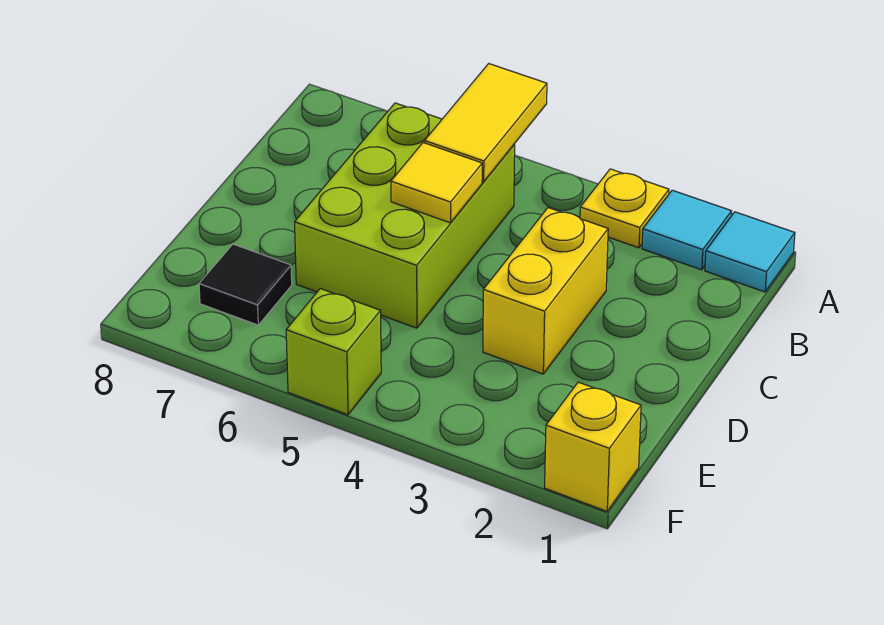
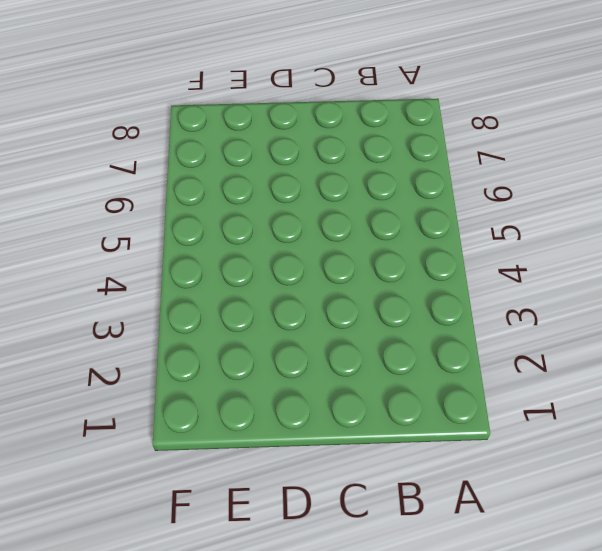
none -> cyan 1x1 tile [705,212,795,292]
none -> cyan 1x1 tile [642,190,732,270]

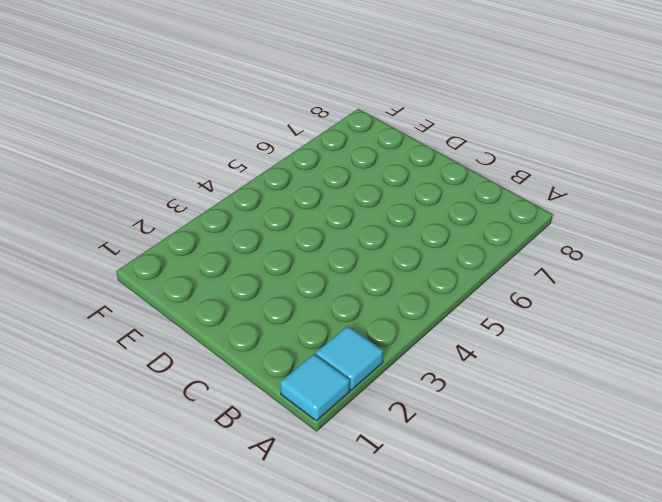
none -> yellow 1x1 plate [580,169,669,248]
none -> lime 2x3 brick [295,103,515,328]

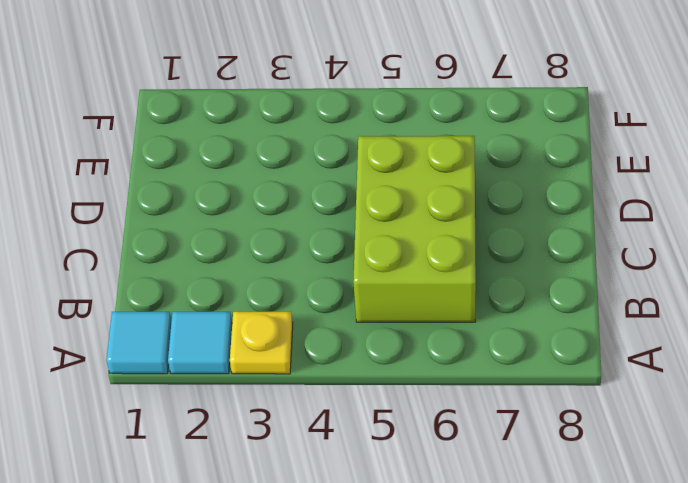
none -> yellow 1x2 brick [483,208,608,374]
none -> black 1x1 tile [199,244,292,325]

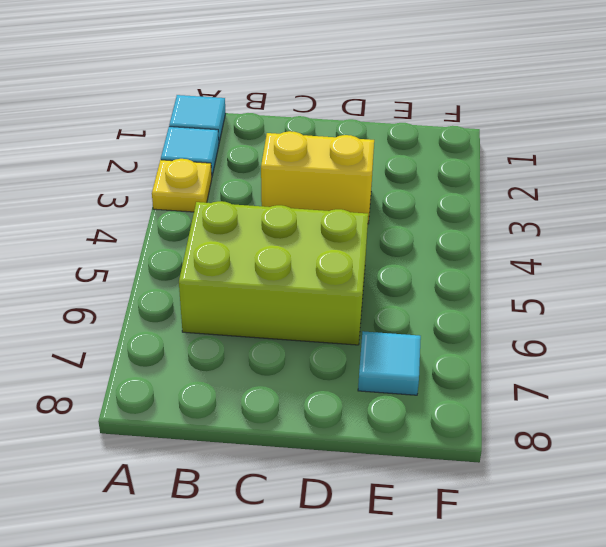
cyan 1x1 tile [358,331,421,395] -> black 1x1 tile [199,244,292,325]
none -> yellow 1x1 brick [545,382,641,511]
none -> lime 1x1 brick [286,289,381,415]

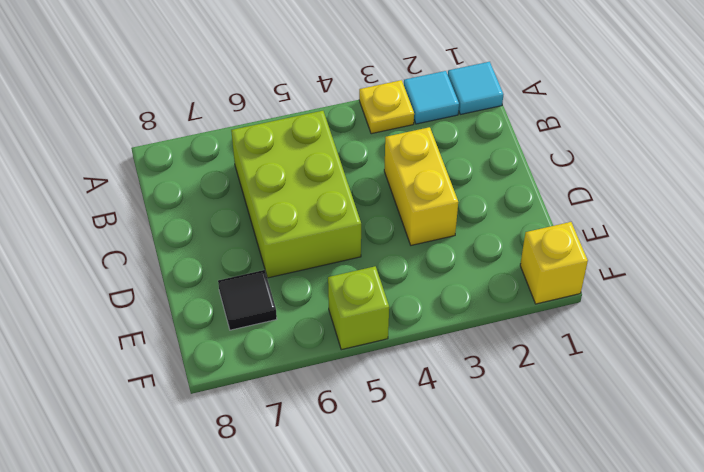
none -> yellow 1x2 tile [425,64,547,182]
none -> yellow 1x1 tile [391,143,482,223]

